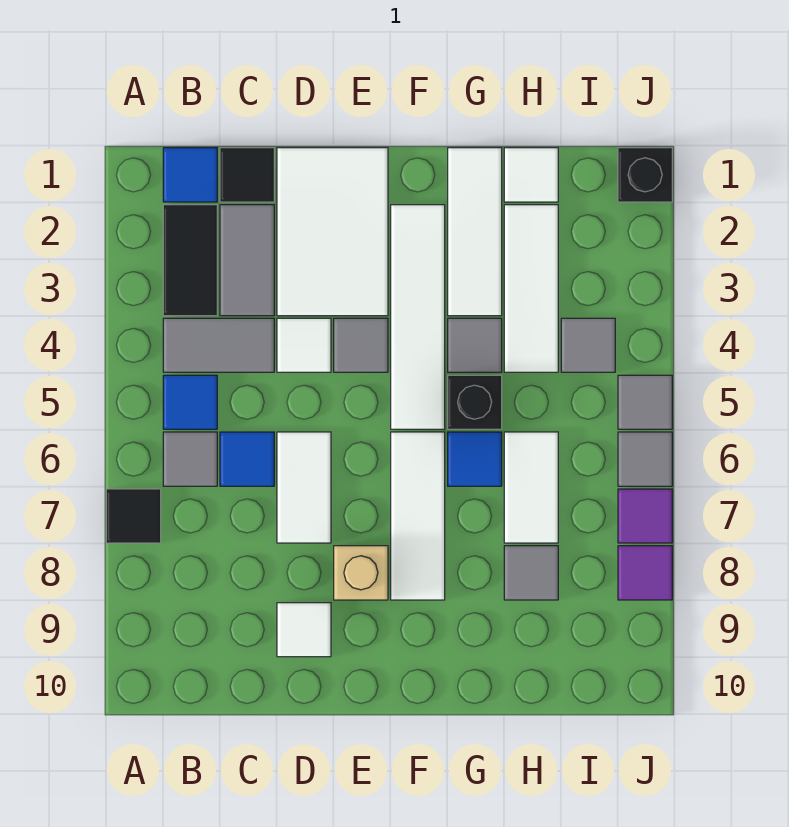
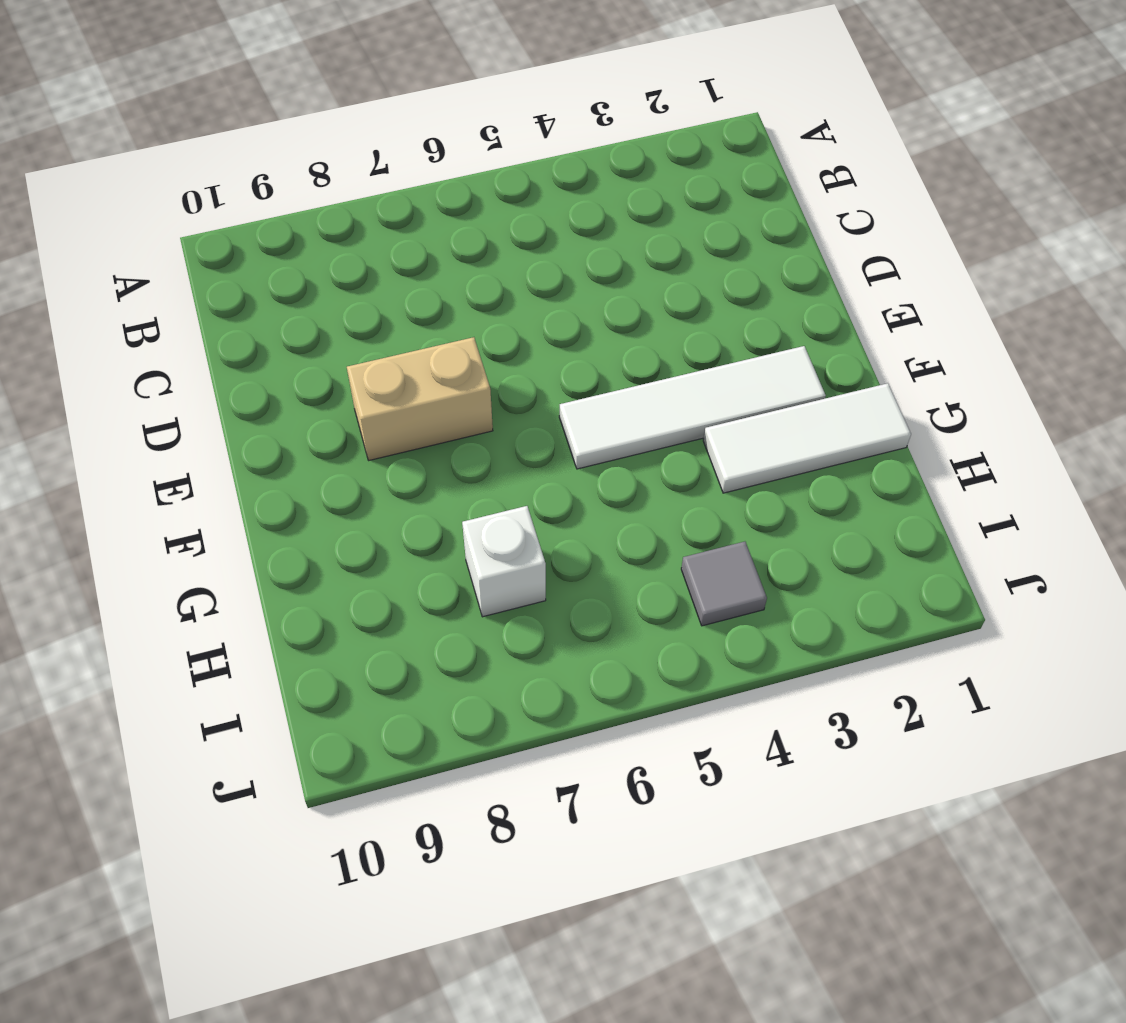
tan 1x2 brick [347,337,493,460] -> tan 1x1 brick [334,546,388,600]
white 1x1 brick [462,506,546,617] -> white 1x2 tile [504,432,558,543]
none -> black 1x1 tile [106,489,161,543]
none -> blue 1x1 tile [163,148,217,202]
none -> black 1x2 tile [163,205,217,316]
none -> grey 1x2 tile [163,318,274,372]

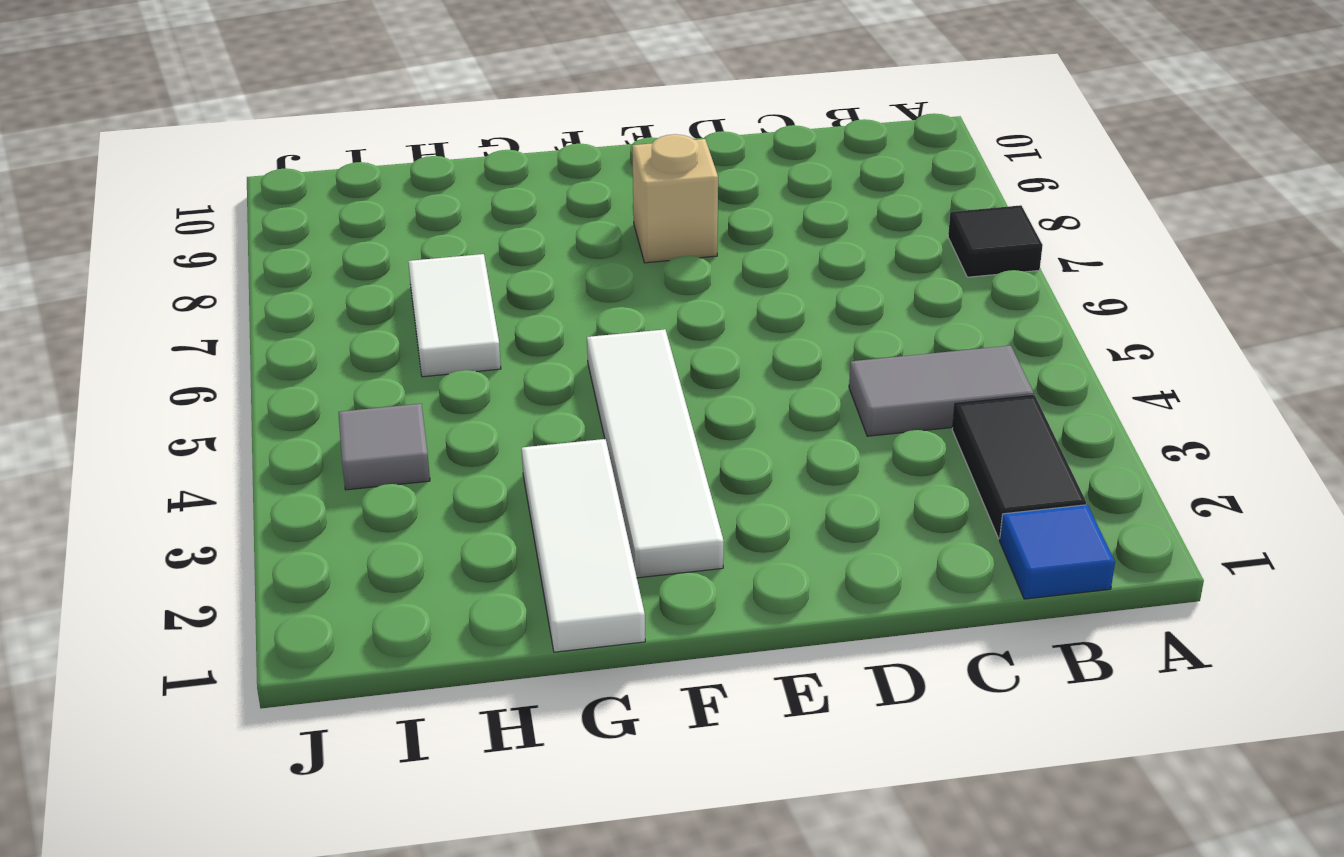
none -> blue 1x1 tile [163,375,217,429]
none -> grey 1x1 tile [163,432,217,486]
none -> black 1x1 tile [220,148,274,202]
none -> grey 1x2 tile [220,205,274,316]

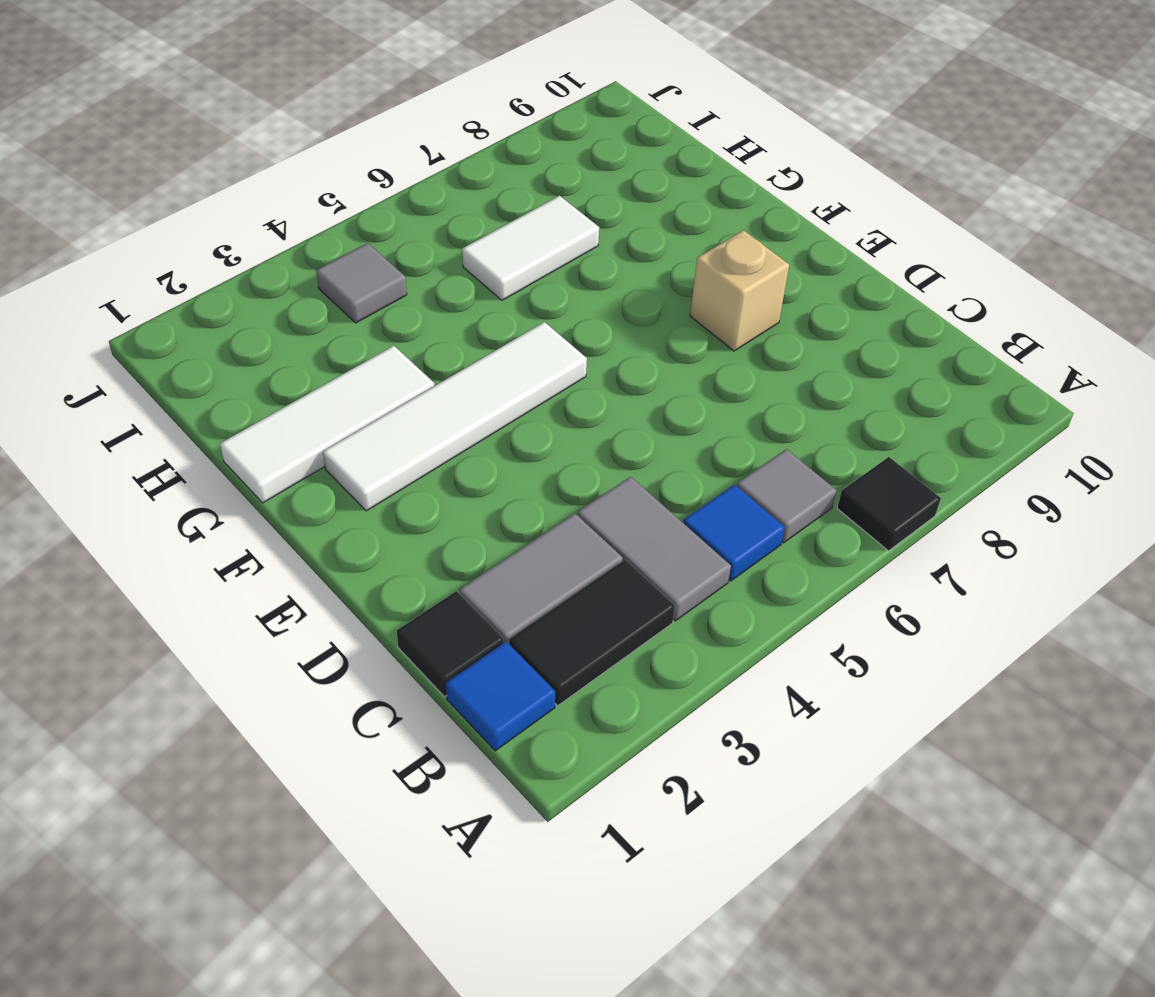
none -> blue 1x1 tile [220,432,274,486]
none -> white 2x3 tile [277,148,388,316]
none -> white 1x1 tile [277,318,331,372]
none -> white 1x2 tile [277,432,331,543]

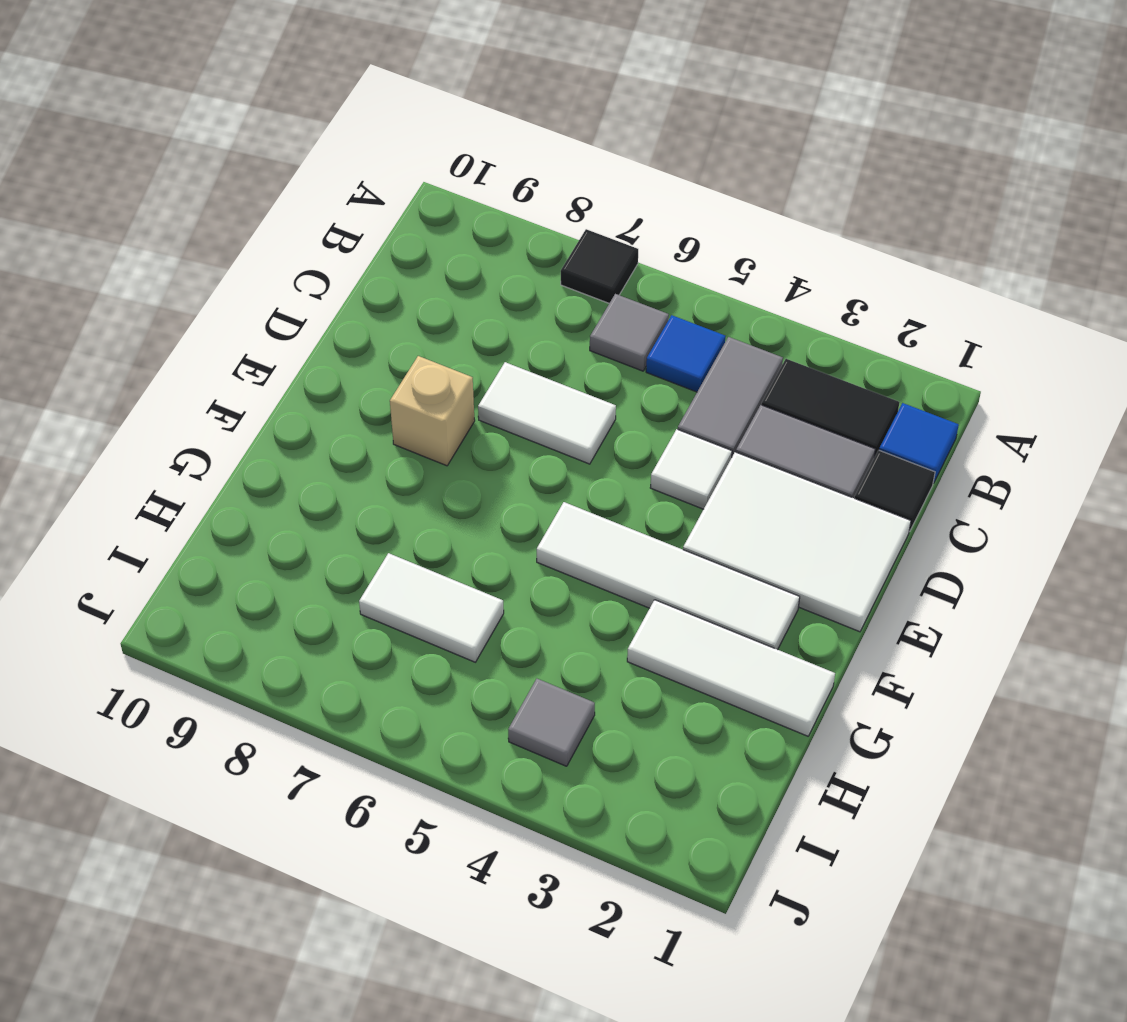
none -> blue 1x1 tile [220,432,274,486]
none -> white 1x1 tile [277,603,331,657]
none -> grey 1x1 tile [334,318,388,372]
none -> white 1x3 tile [391,432,445,600]

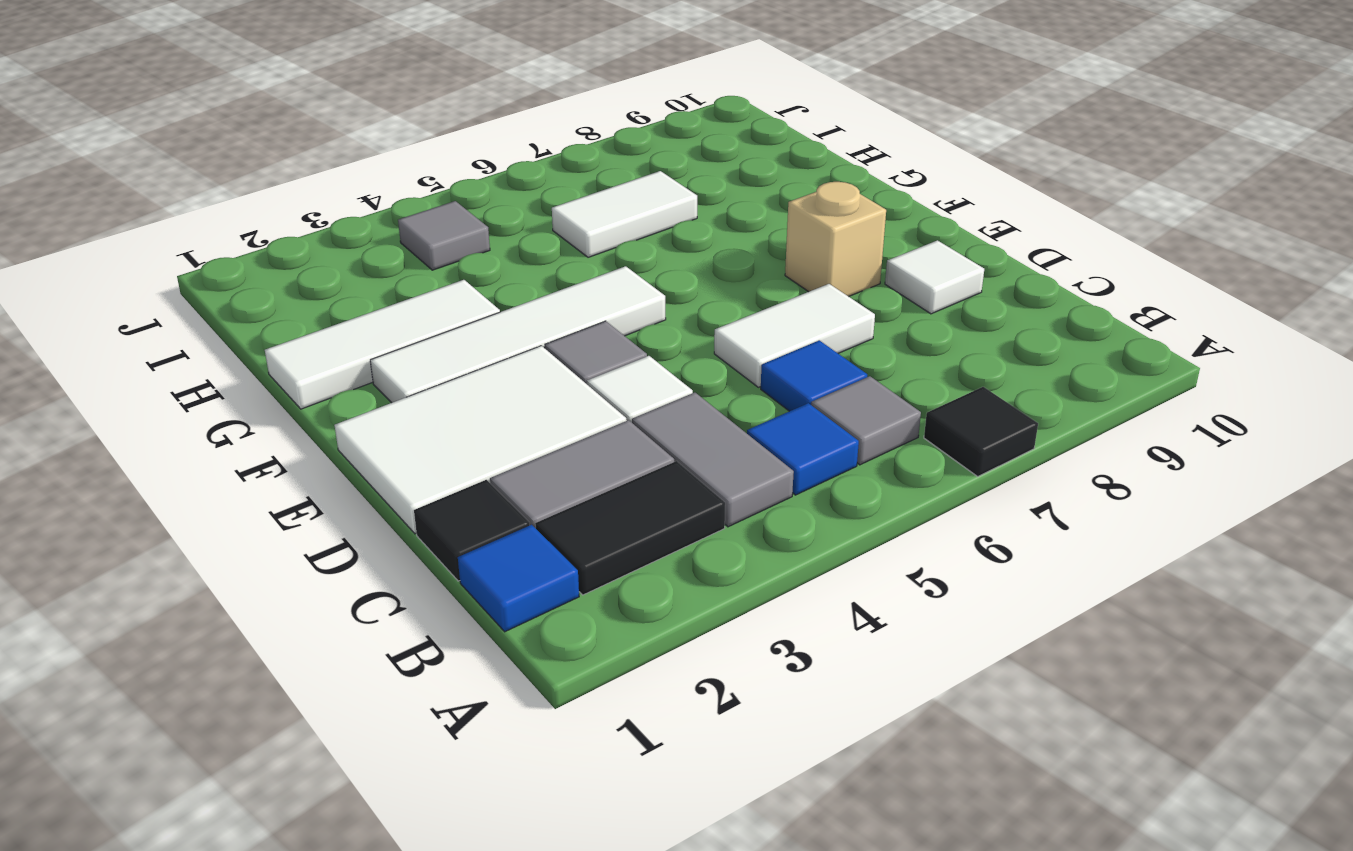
none -> white 1x3 tile [391,432,445,600]
none -> grey 1x1 tile [448,318,502,372]
none -> black 1x1 brick [448,375,502,429]
none -> blue 1x1 tile [448,432,502,486]

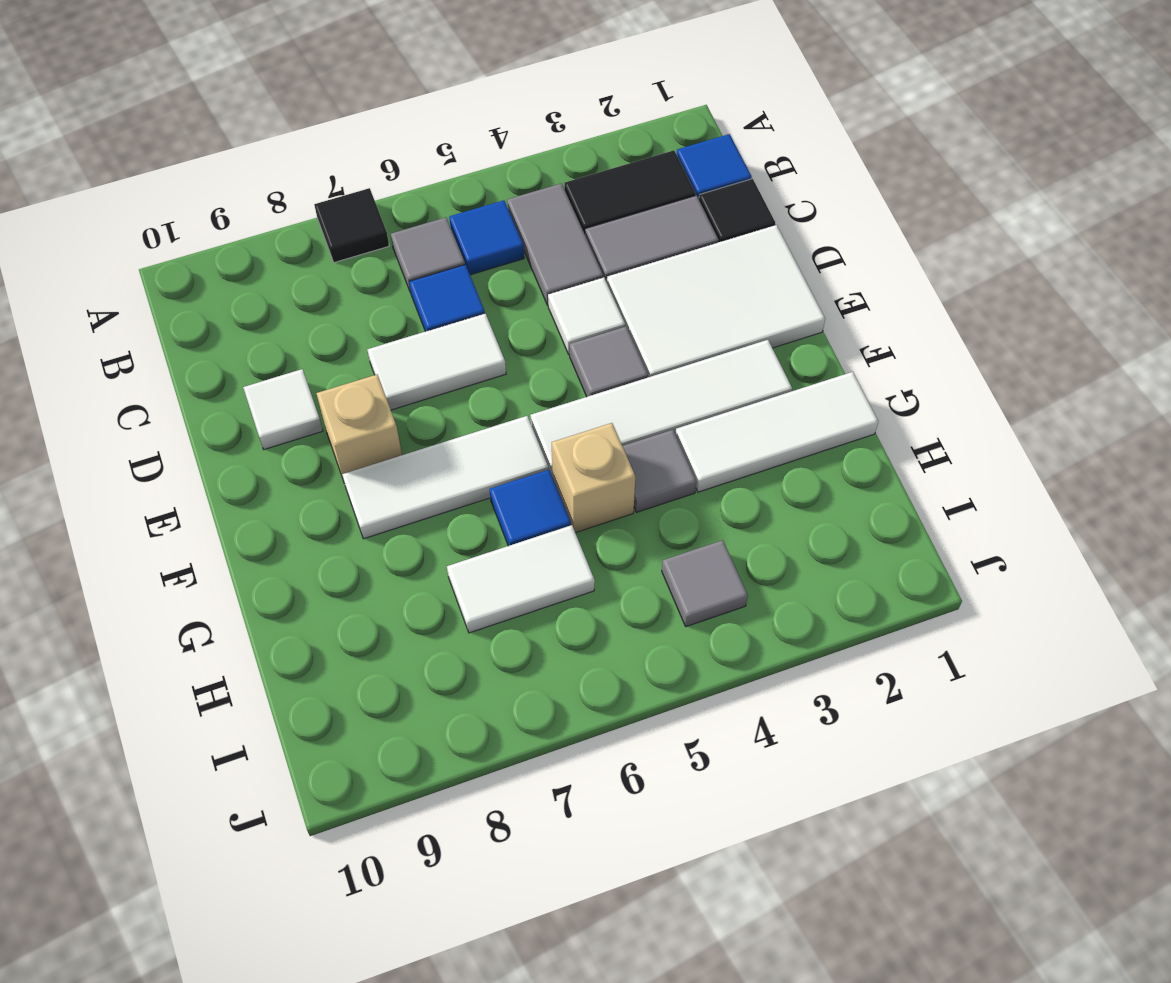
tan 1x1 brick [552,423,635,533] -> black 1x1 brick [448,375,502,429]
none -> white 1x1 tile [504,148,558,202]
none -> white 1x3 tile [504,205,558,372]
none -> grey 1x1 tile [504,546,558,600]
none -> black 1x1 brick [618,148,672,202]

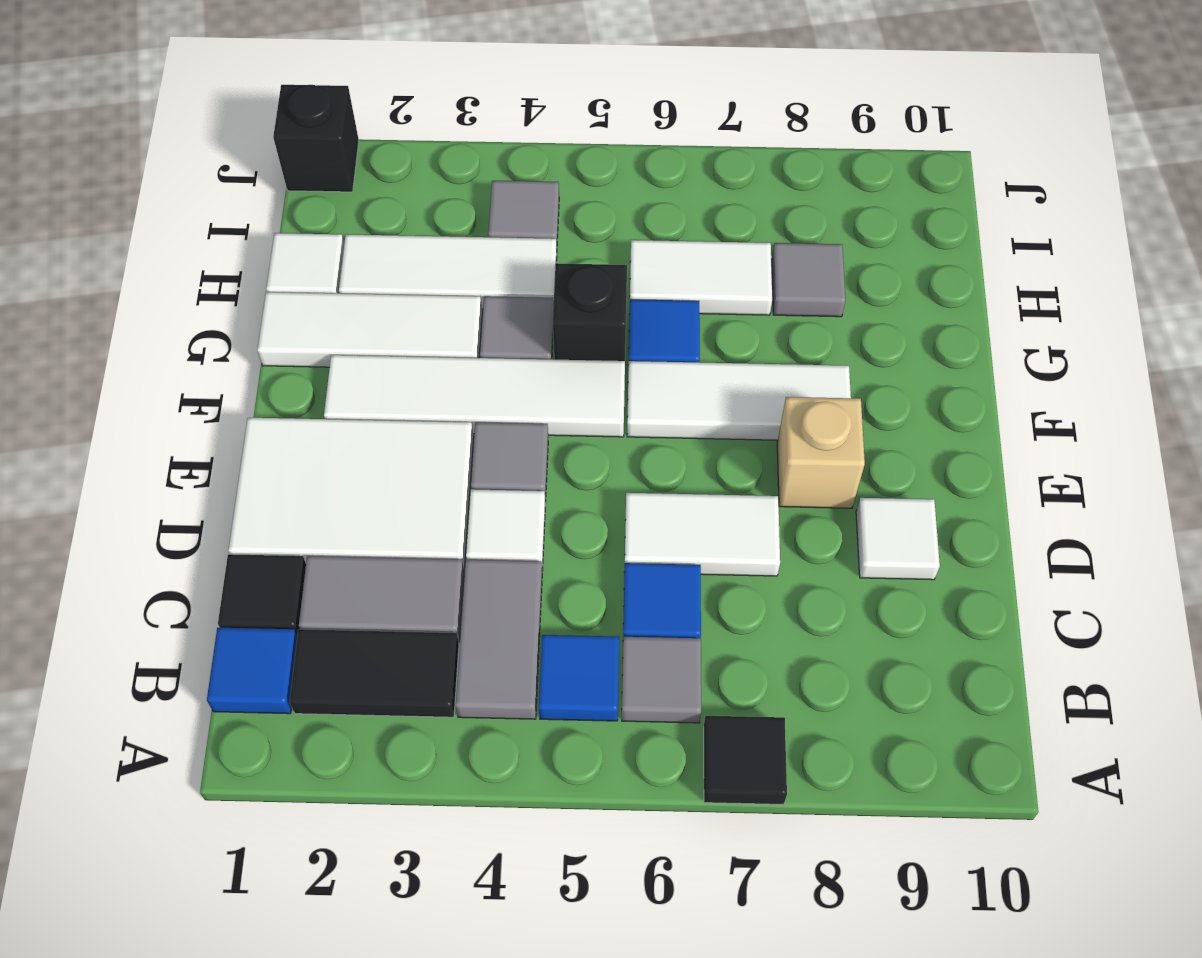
none -> grey 1x1 tile [618,375,672,429]
none -> grey 1x1 tile [618,432,672,486]
none -> purple 1x1 tile [618,489,672,543]
none -> purple 1x1 tile [618,546,672,600]

